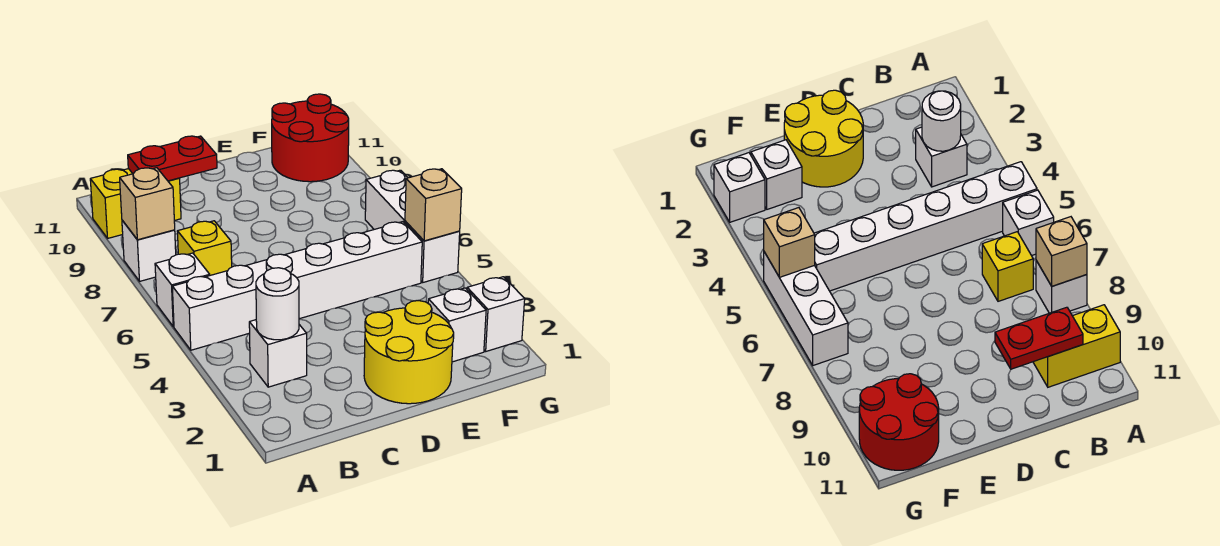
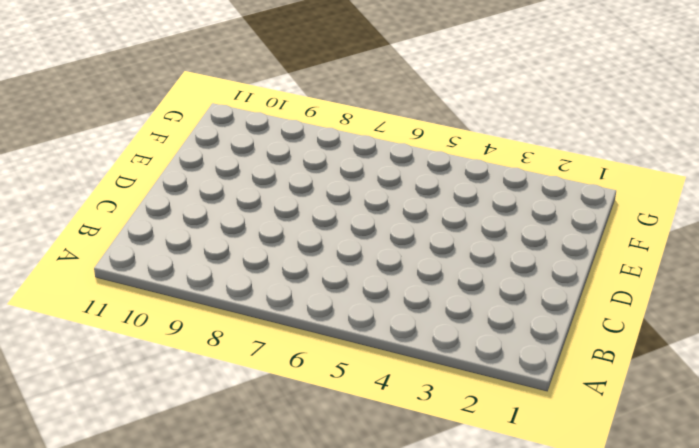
none -> white 1x6 brick [172,222,422,350]
none -> white 1x1 brick [155,253,210,327]
none -> white 1x1 brick [122,220,176,281]

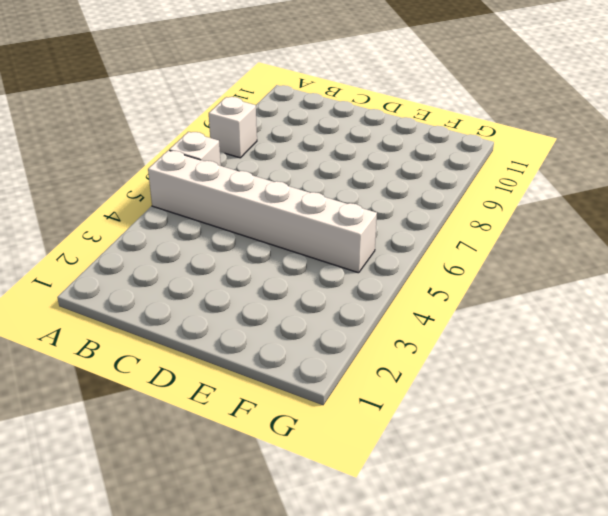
none -> yellow 1x2 brick [90,169,181,238]
none -> white 1x1 brick [249,320,307,387]
none -> yellow 1x1 brick [177,221,232,275]

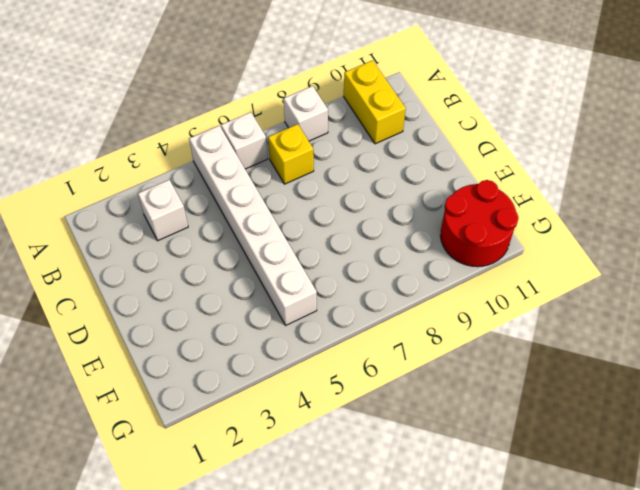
none -> yellow 2x2 round brick [364,301,454,404]
none -> white 1x1 brick [428,288,486,362]
none -> white 1x1 brick [467,277,525,351]

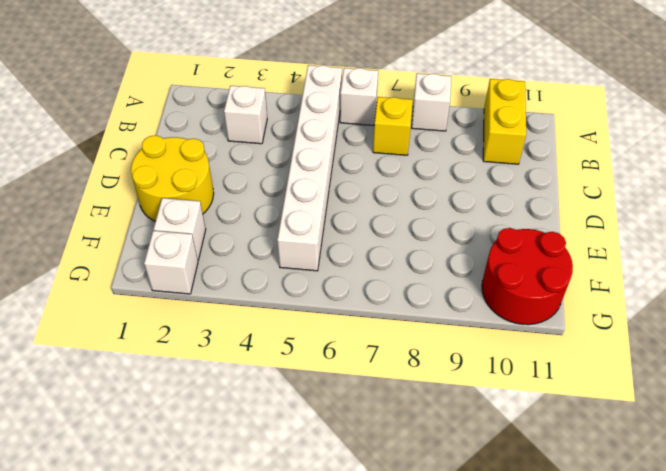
none -> white 1x3 brick [365,170,460,282]
none -> tan 1x1 brick [120,168,175,240]
none -> white 1x1 round brick [256,268,299,340]

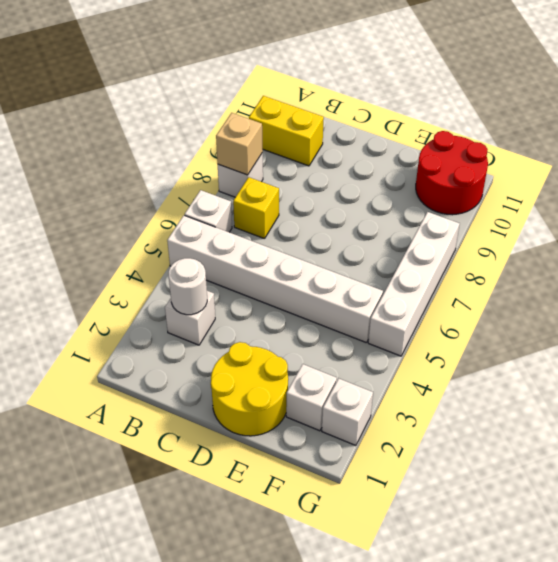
white 1x4 brick [368,212,460,356] -> white 1x3 brick [365,170,460,282]
none -> red 1x2 plate [128,136,217,181]
none -> tan 1x1 brick [405,169,462,241]

